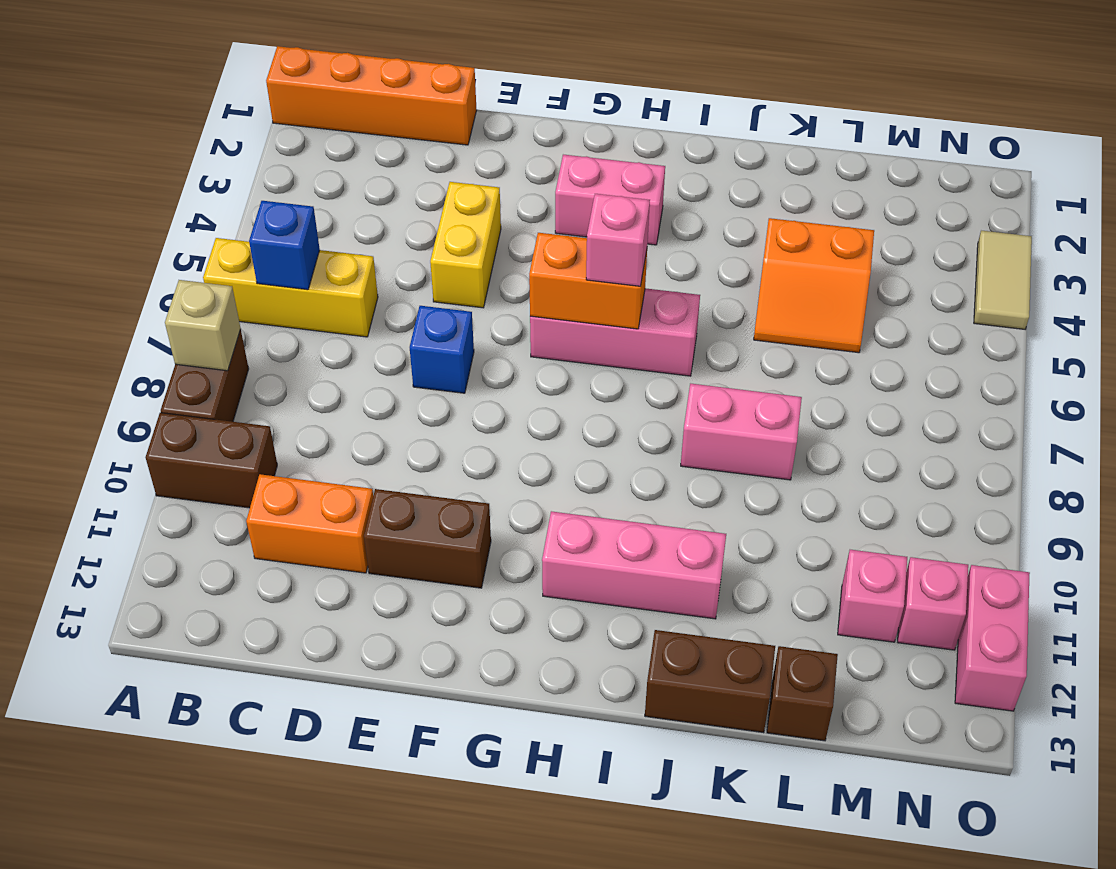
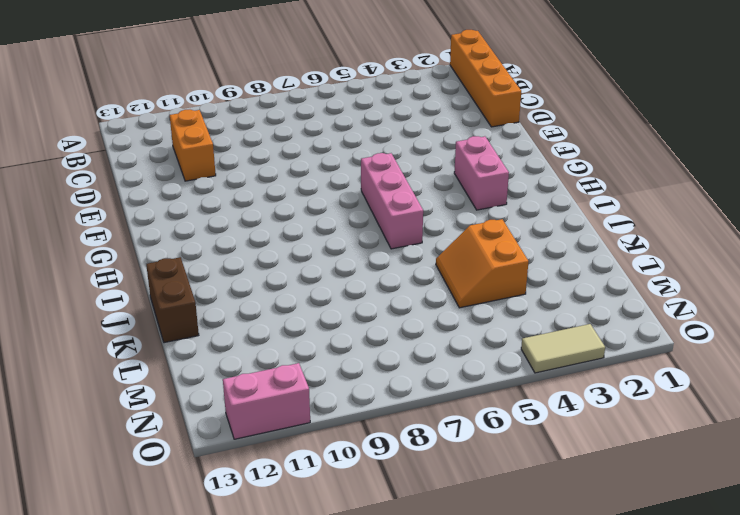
none -> yellow 1x3 brick [203,238,378,337]
none -> brown 1x2 brick [161,330,249,422]
none -> brown 1x2 brick [146,413,277,508]

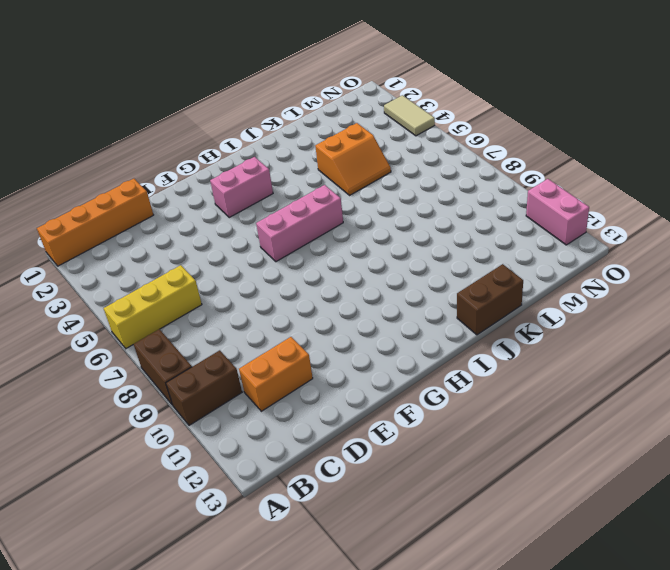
none -> yellow 1x2 brick [430,182,501,308]
none -> blue 1x1 brick [410,306,474,393]
none -> brown 1x2 brick [364,489,491,588]

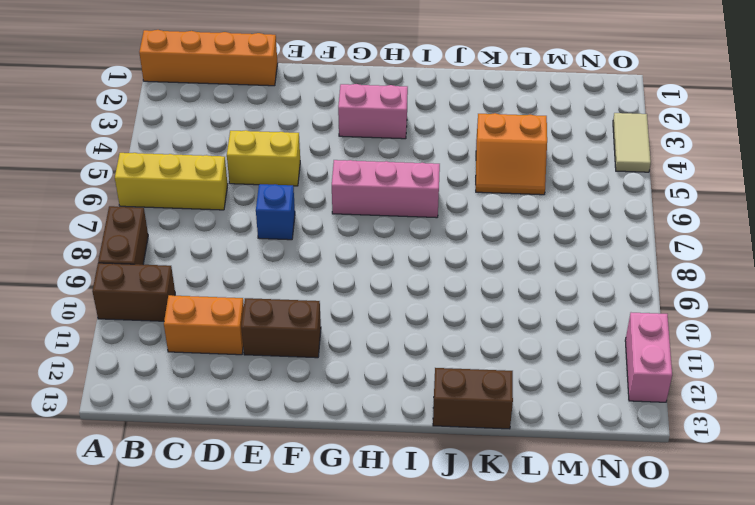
yellow 1x2 brick [227,130,300,186] -> yellow 1x2 brick turned to [430,182,501,308]
none -> pink 1x3 brick [542,511,726,619]
none -> pink 1x2 brick [681,384,802,480]
none -> brown 1x1 brick [767,646,838,741]

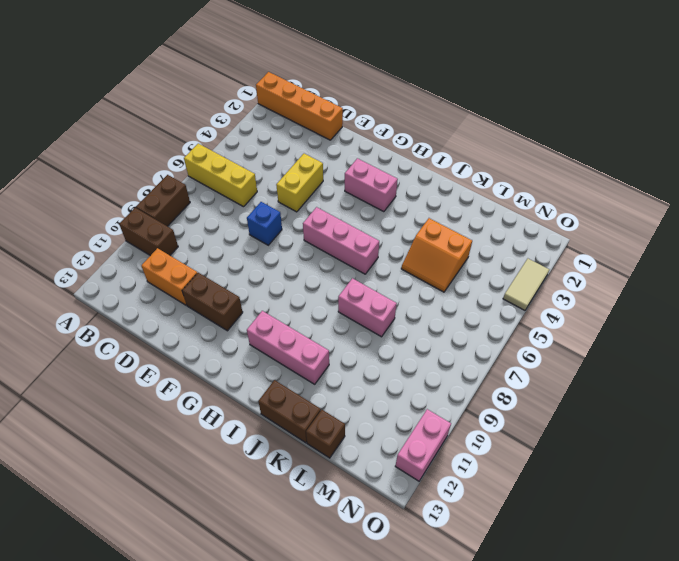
none -> pink 1x1 brick [838,550,907,642]
none -> pink 1x1 brick [898,557,968,650]
none -> tan 1x1 brick [165,280,241,371]

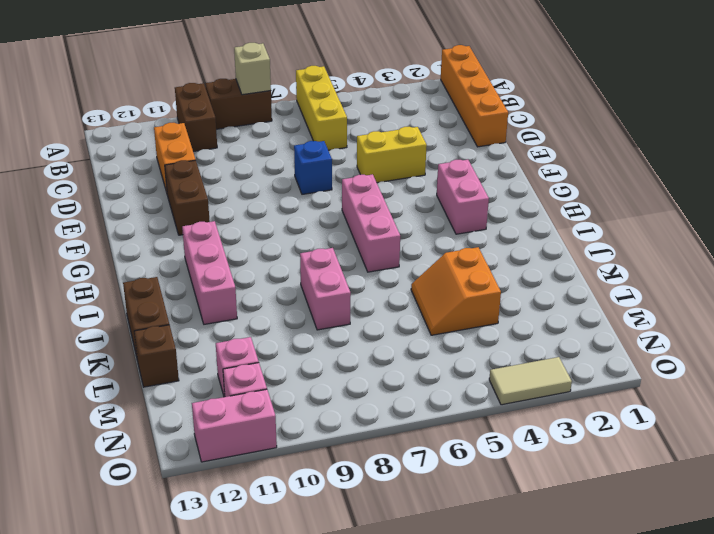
none -> blue 1x1 brick [249,201,320,290]
none -> orange 1x2 brick [529,233,647,329]
none -> pink 1x1 brick [586,194,650,286]

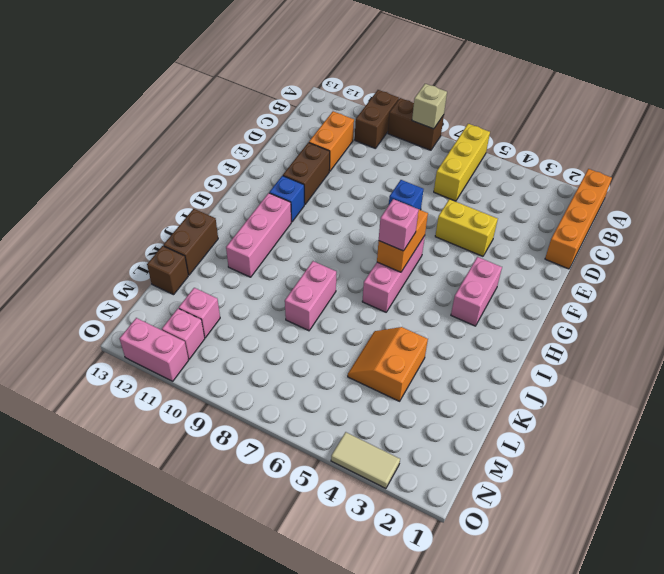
blue 1x1 brick [269,176,304,222] -> blue 1x1 brick moved to [249,201,320,290]

